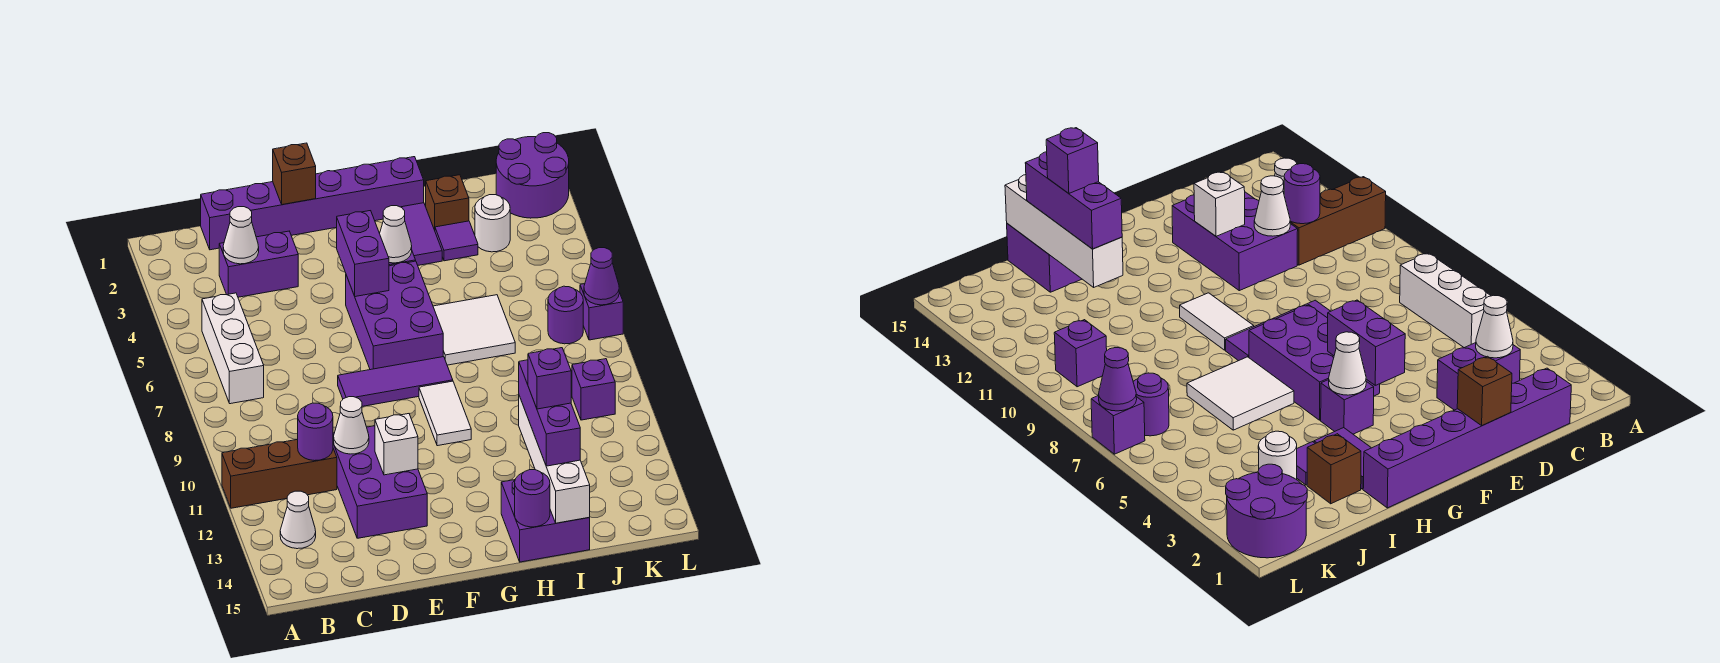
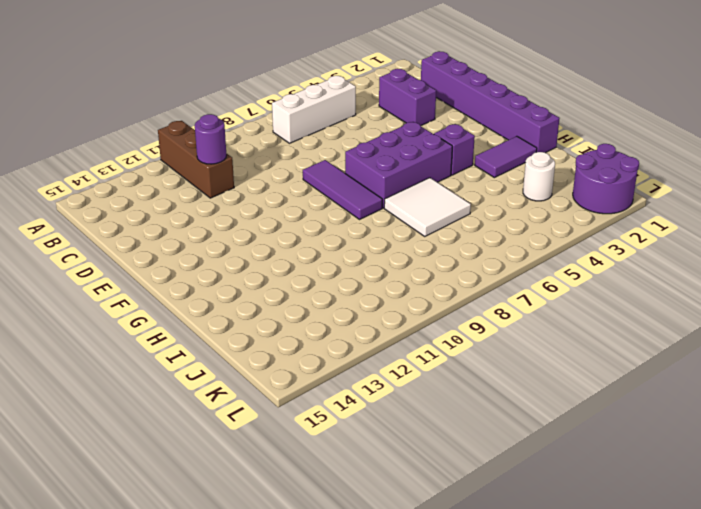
none -> white 1x1 cone [280,491,316,549]
none -> purple 2x3 brick [333,426,427,538]
none -> white 1x2 tile [419,381,471,446]
none -> purple 2x2 brick [501,480,590,562]

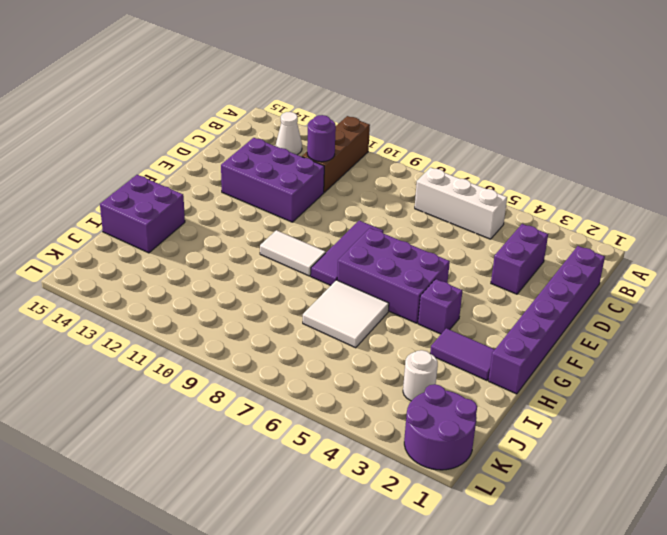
none -> brown 1x1 brick [426,175,469,230]
none -> purple 1x1 tile [435,221,478,261]
none -> purple 1x1 round brick [548,286,583,344]
none -> purple 1x1 brick [572,359,615,420]

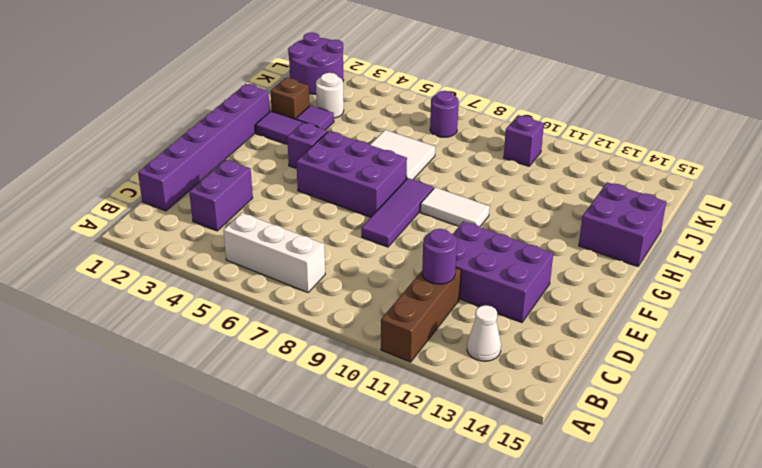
none -> purple 1x1 brick [580,284,623,340]
none -> white 1x1 cone [223,207,259,264]
none -> white 1x1 cone [334,397,369,454]
none -> brown 1x1 brick [273,143,316,205]

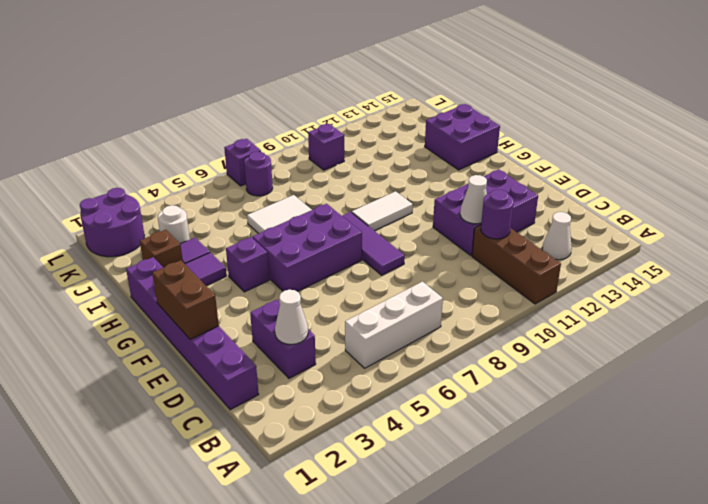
brown 1x2 brick [152,260,219,339] -> brown 1x1 brick [273,143,316,205]
none -> white 1x1 brick [375,414,418,475]
none -> purple 1x2 brick [337,211,389,297]
none -> white 1x1 cone [380,206,412,263]
none -> purple 1x1 round brick [515,470,550,527]

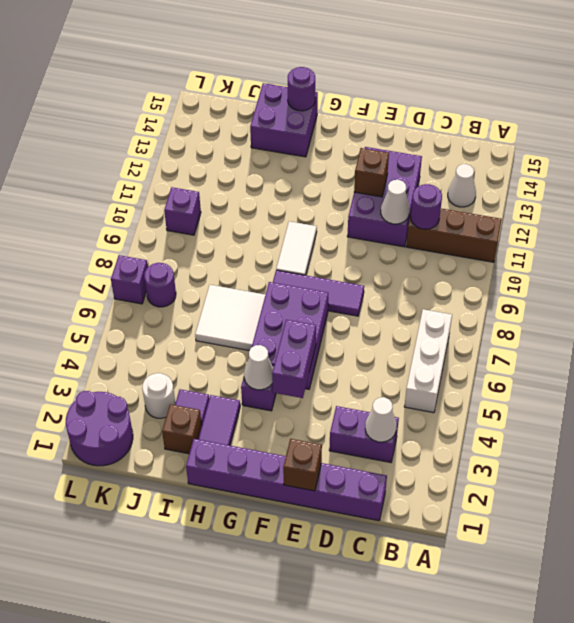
brown 1x1 brick [354,148,389,197] -> white 1x1 brick [375,414,418,475]
none -> white 1x4 brick [519,396,590,523]
none -> purple 1x1 cone [584,248,619,305]
none -> purple 1x3 brick [519,360,580,466]
none -> purple 1x1 brick [528,348,571,409]

